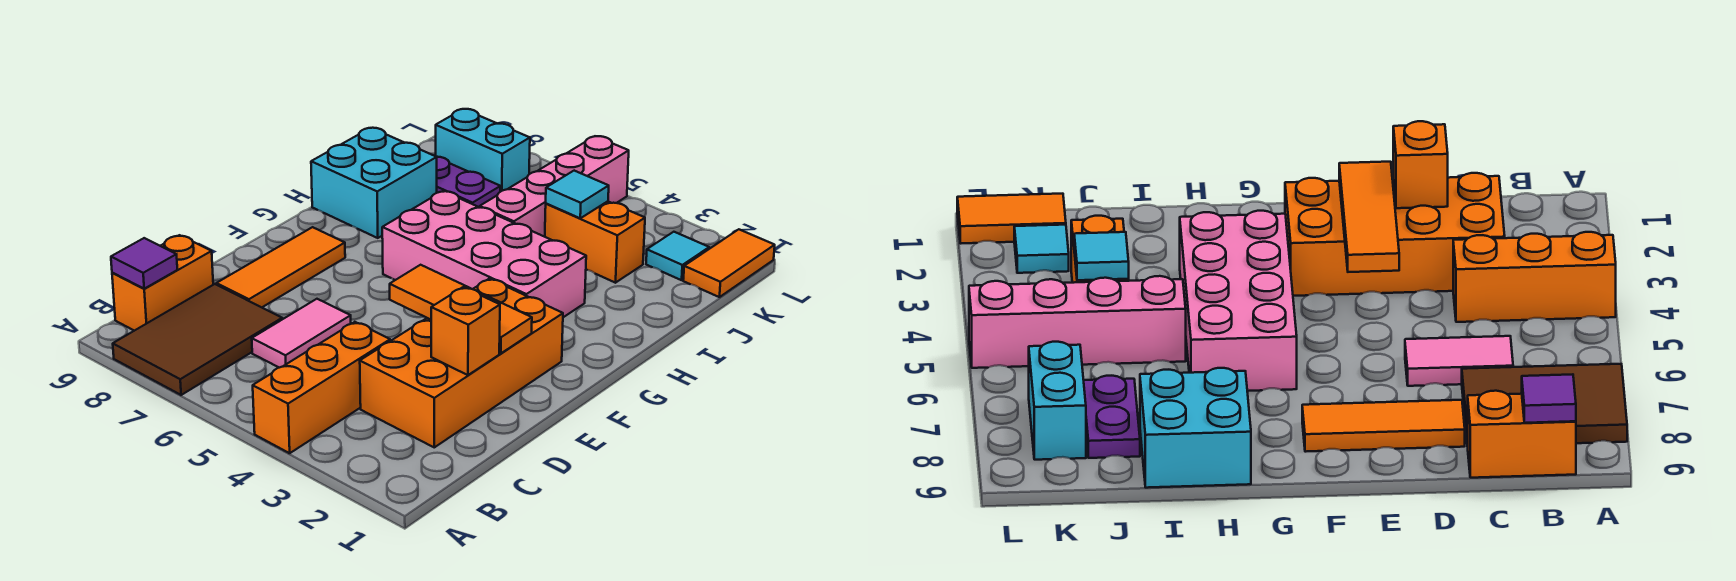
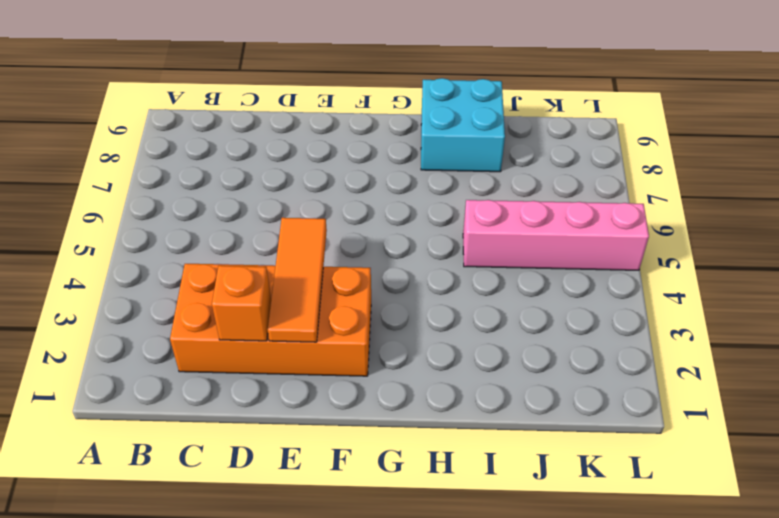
none -> orange 1x3 brick [253,322,390,453]
none -> brown 2x3 tile [113,284,282,395]
none -> orange 1x2 brick [112,235,213,331]

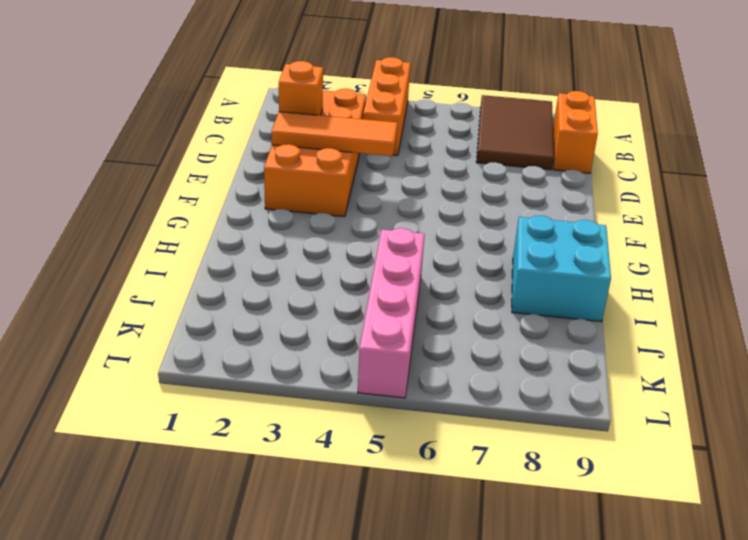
none -> pink 1x2 tile [252,299,351,368]
none -> orange 1x3 tile [216,227,345,307]
none -> pink 2x4 brick [382,191,586,317]

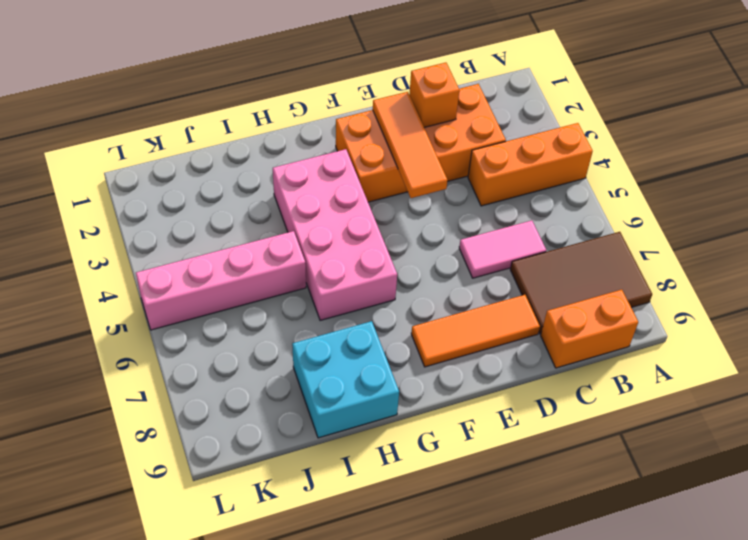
none -> orange 1x2 brick [545,201,645,283]
none -> purple 1x2 plate [437,157,501,207]
none -> orange 1x2 tile [683,229,775,297]

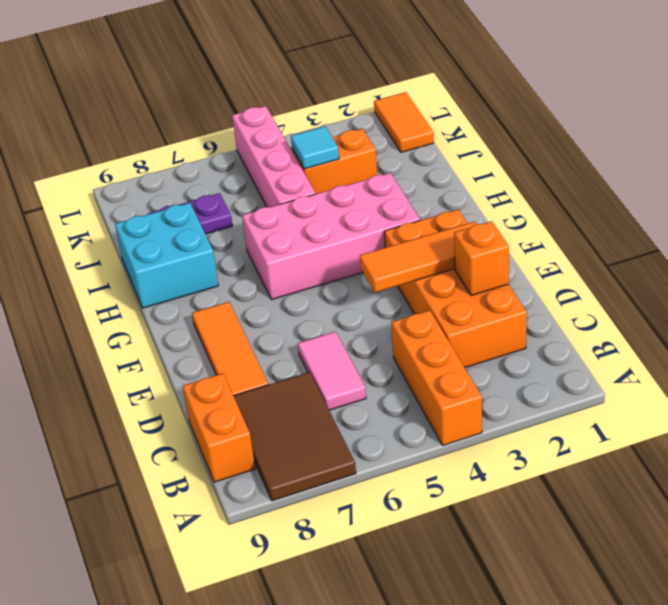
none -> cyan 1x1 tile [646,232,709,280]
none -> cyan 1x2 brick [436,109,530,192]
none -> purple 1x1 tile [111,238,177,289]

